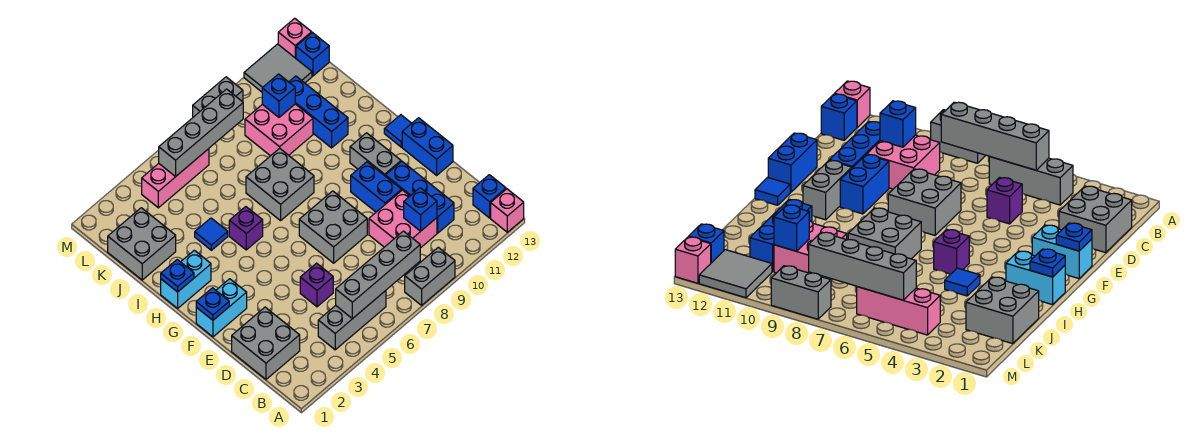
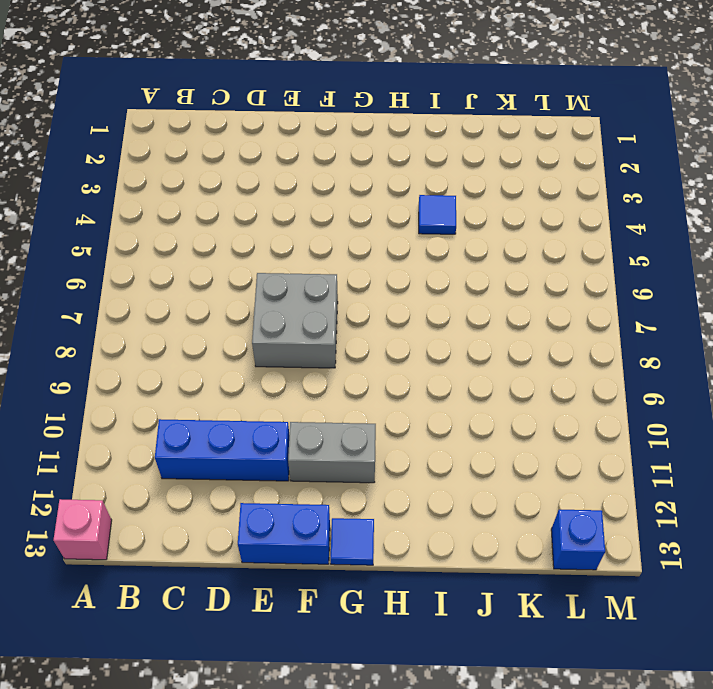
none -> grey 1x2 brick [405,247,455,305]
none -> grey 1x3 brick [318,291,386,350]
none -> blue 1x1 brick [473,175,506,218]
none -> grey 2x2 brick [232,307,300,379]

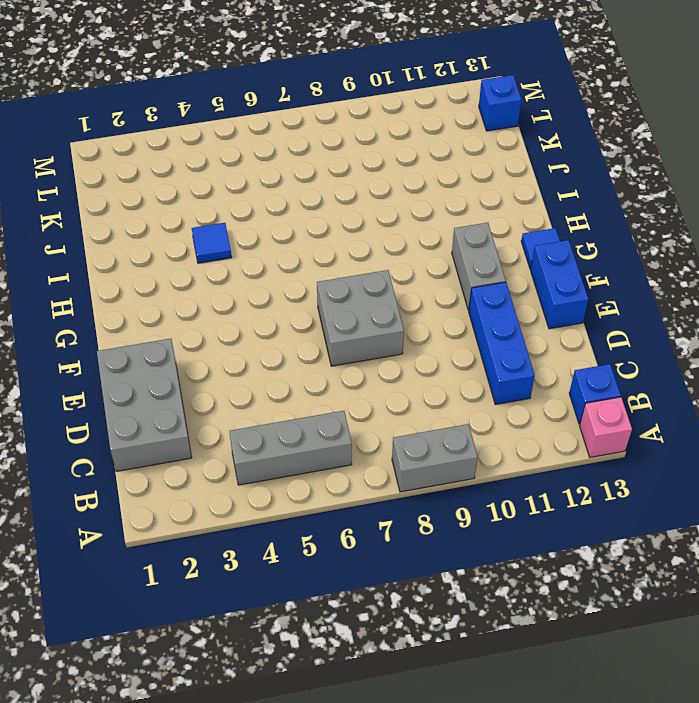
grey 2x3 brick [97,339,192,471] -> grey 2x2 brick [232,307,300,379]
none -> pink 2x2 brick [369,190,437,248]
none -> purple 1x1 brick [300,263,333,307]
none -> blue 1x2 brick [351,162,402,212]
none -> cyan 1x2 brick [196,279,247,337]

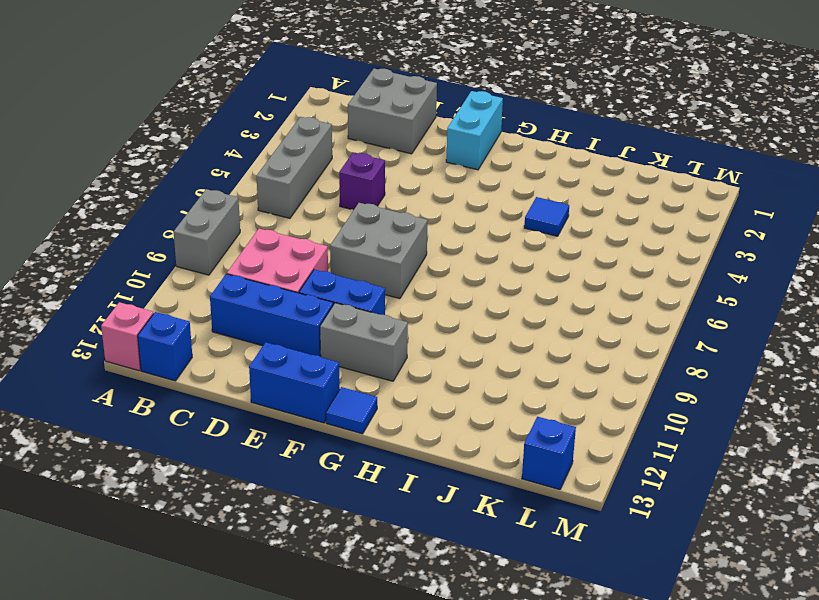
none -> cyan 1x2 brick [161,250,211,308]
none -> purple 1x1 brick [229,207,263,250]
none -> grey 2x2 brick [246,148,314,221]
none -> blue 1x3 brick [289,76,348,148]

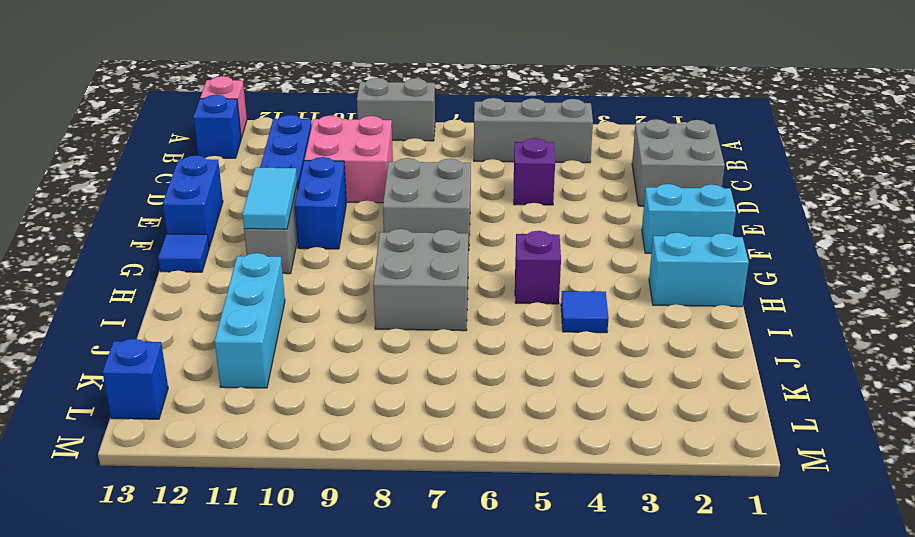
cyan 1x2 tile [243,168,297,229] -> none
cyan 1x3 brick [215,253,285,388] -> blue 1x3 brick [289,76,348,148]
none -> grey 2x2 brick [108,208,176,280]
none -> pink 2x2 brick [245,104,313,156]
none -> pink 1x3 brick [142,149,209,208]
none -> grey 2x2 tile [244,44,312,92]

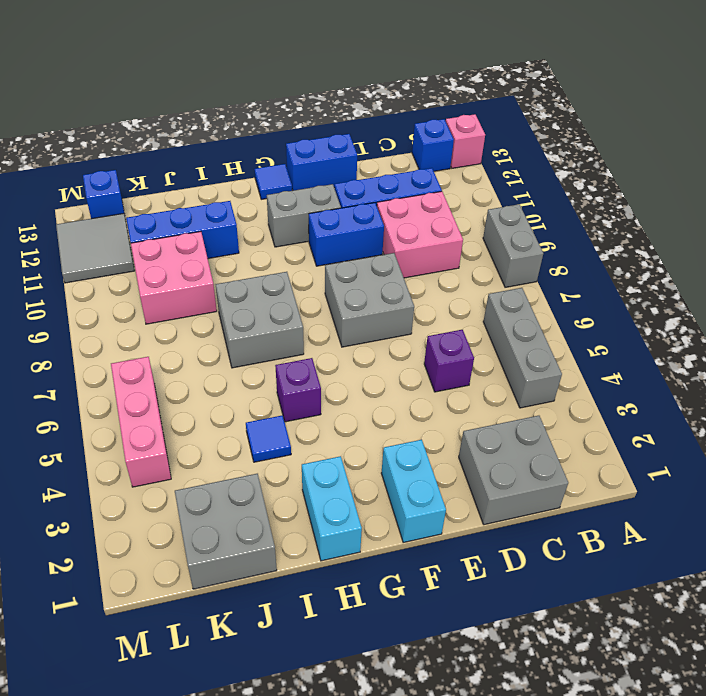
none -> grey 1x2 brick [193,77,243,117]
none -> pink 1x1 brick [278,18,312,58]
none -> grey 1x4 brick [336,231,420,319]
none -> blue 1x1 brick [404,188,437,231]

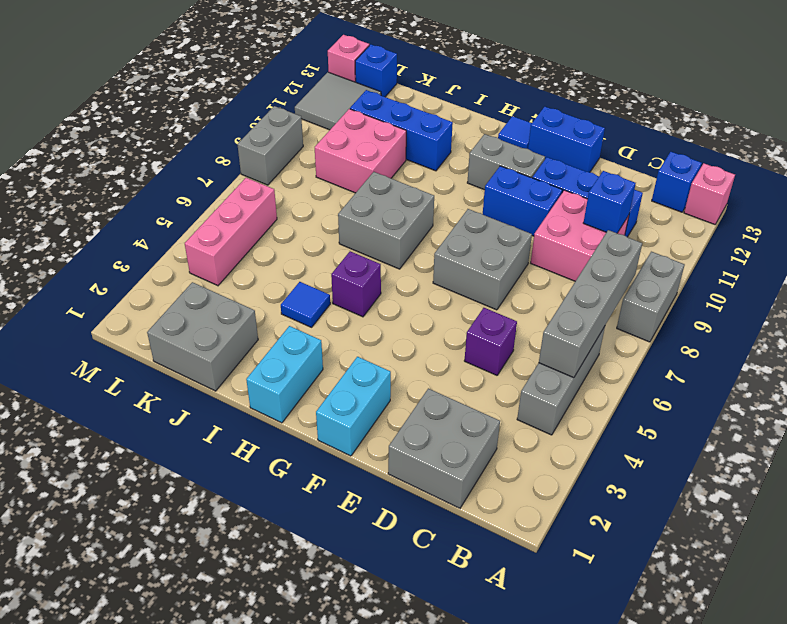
none -> blue 1x1 plate [196,288,229,320]
none -> blue 1x1 plate [161,260,194,292]
none -> blue 1x1 brick [262,74,295,117]
none -> grey 1x4 brick [159,89,243,177]

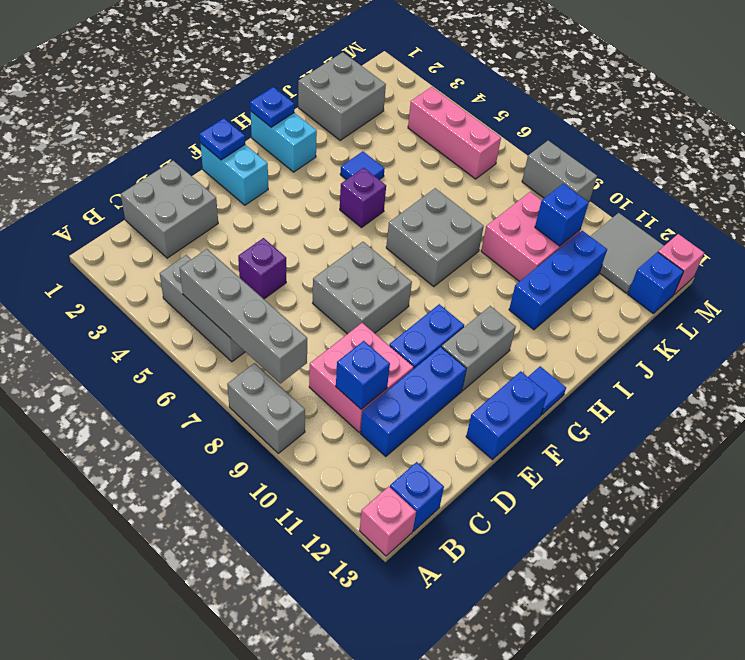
none -> grey 1x4 brick [159,89,243,177]

